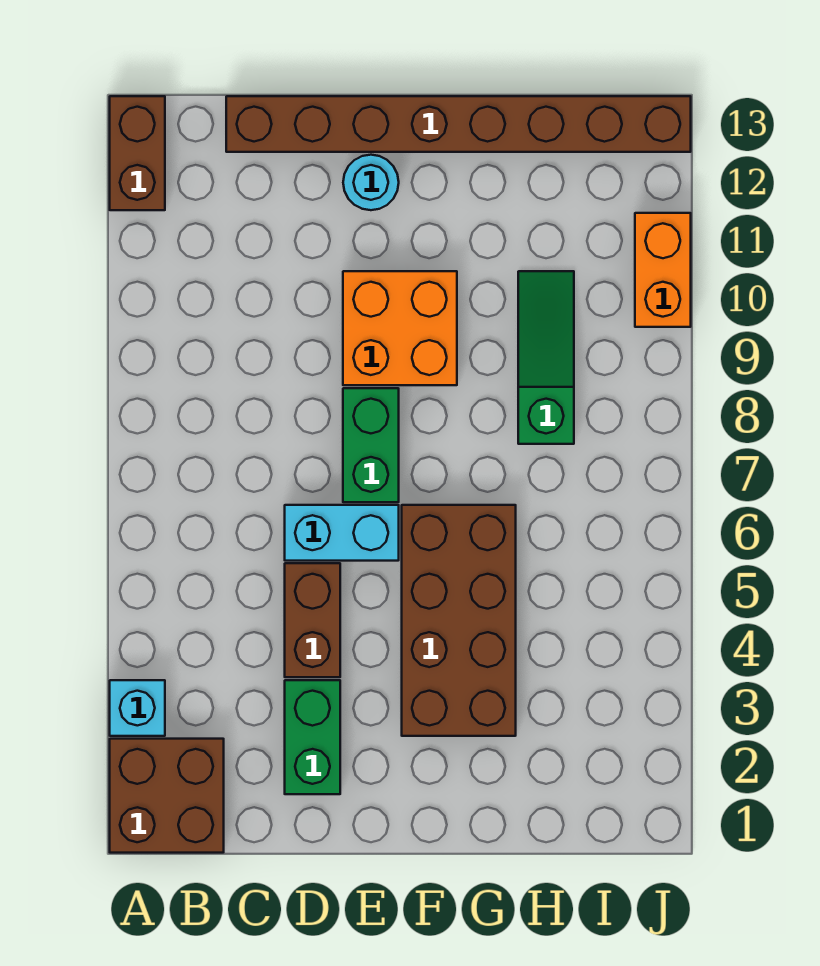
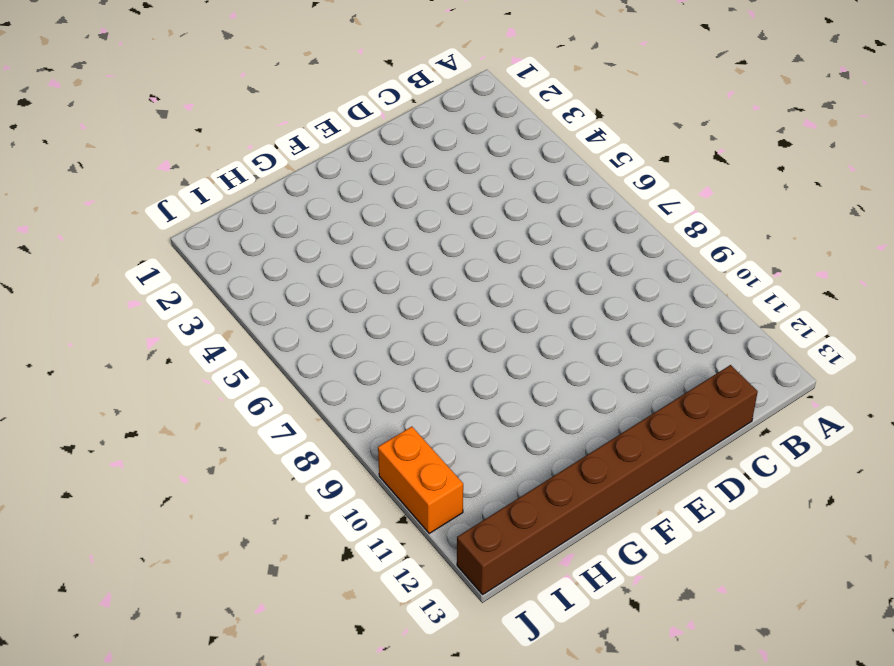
none -> brown 2x2 brick [110,739,224,853]
none -> cyan 1x1 brick [110,680,165,736]
none -> brown 1x2 brick [110,96,165,210]

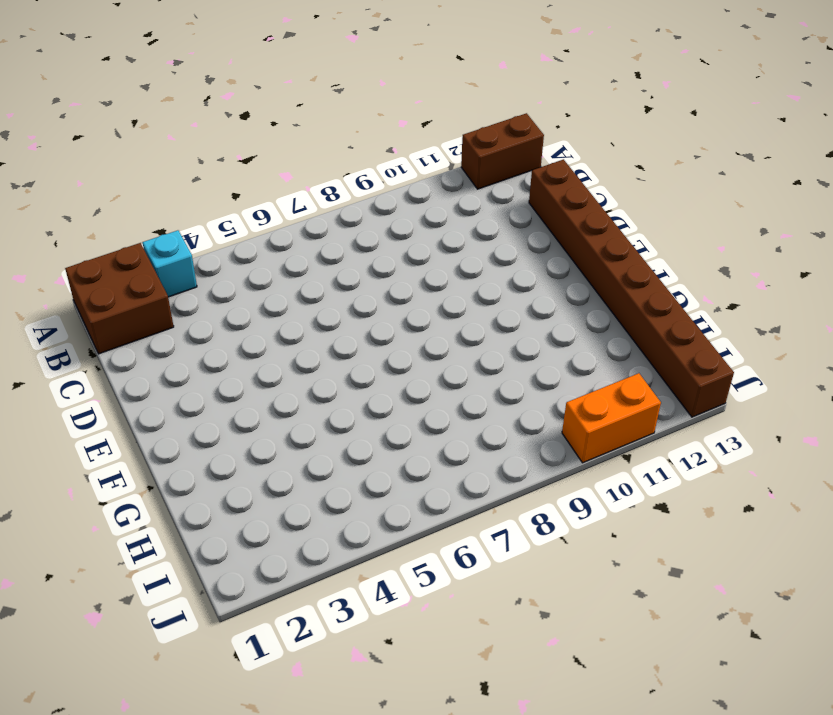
none -> green 1x2 brick [285,680,340,794]
none -> brown 1x2 brick [285,563,340,677]
none -> cyan 1x2 brick [285,505,399,561]

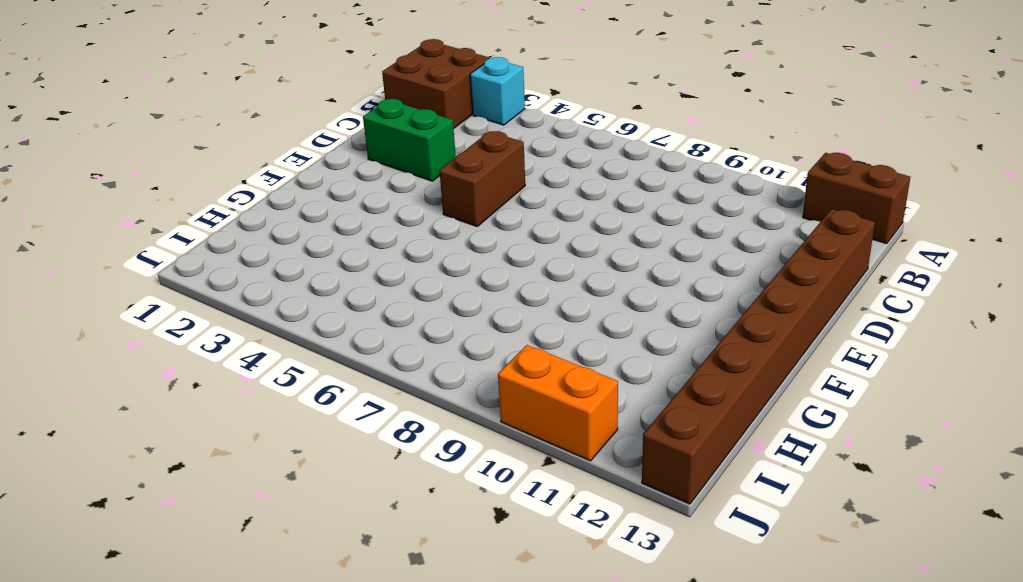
brown 1x2 brick [440,131,525,226] -> brown 1x2 brick turned to [285,563,340,677]
none -> cyan 1x2 brick [285,505,399,561]
none -> green 1x2 brick [343,388,399,502]
none -> orange 2x2 brick [343,271,457,385]

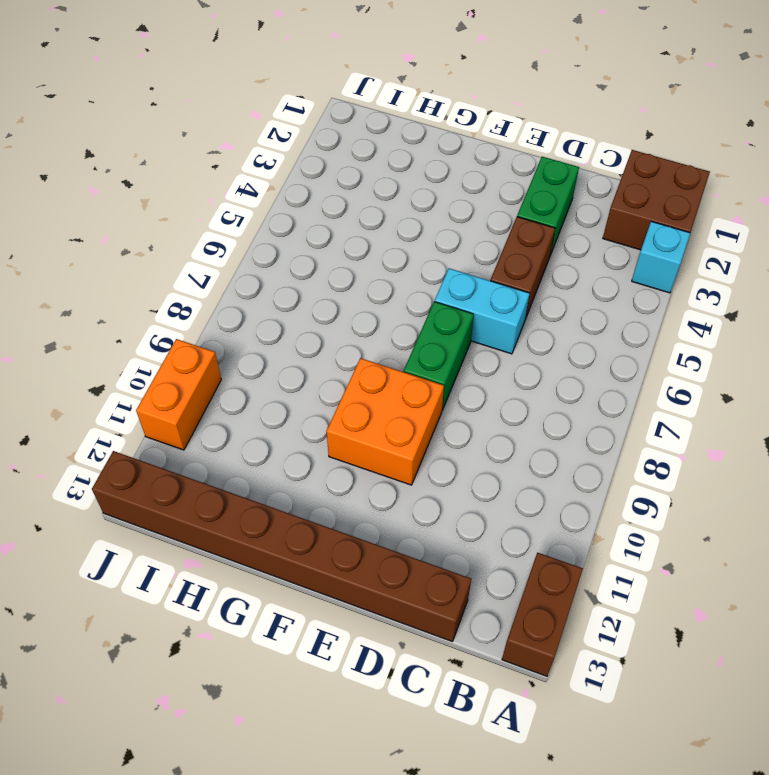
none -> cyan 1x1 round brick [343,155,399,210]
none -> brown 2x4 brick [402,505,516,736]
none -> green 1x3 slope [518,271,574,444]

